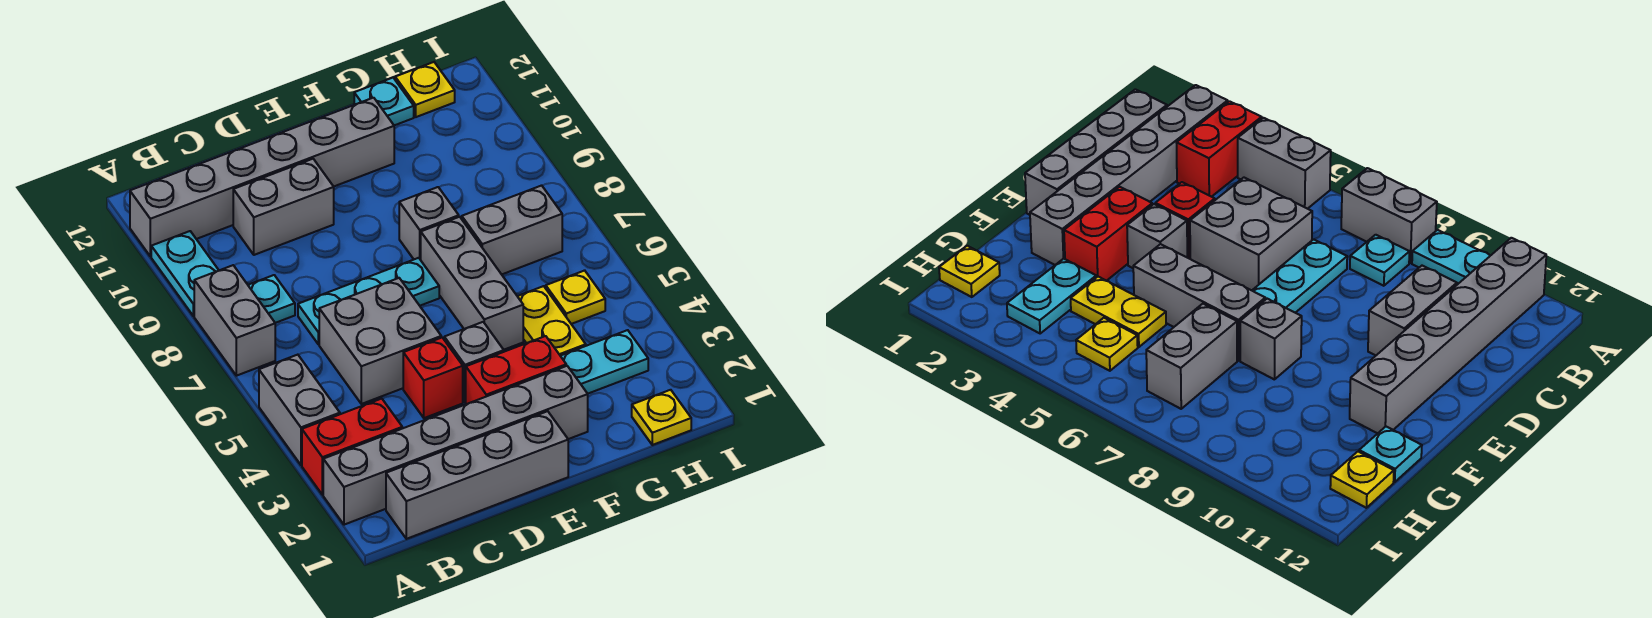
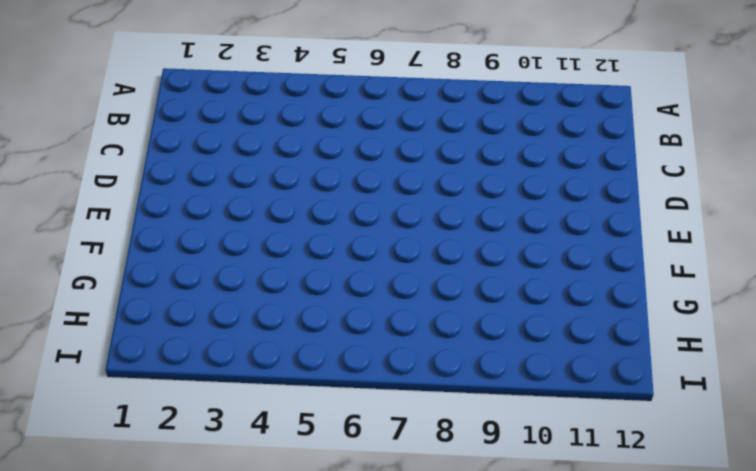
none -> grey 1x6 brick [323,366,588,525]
none -> red 1x2 brick [302,399,402,495]
none -> grey 1x2 brick [259,355,340,465]

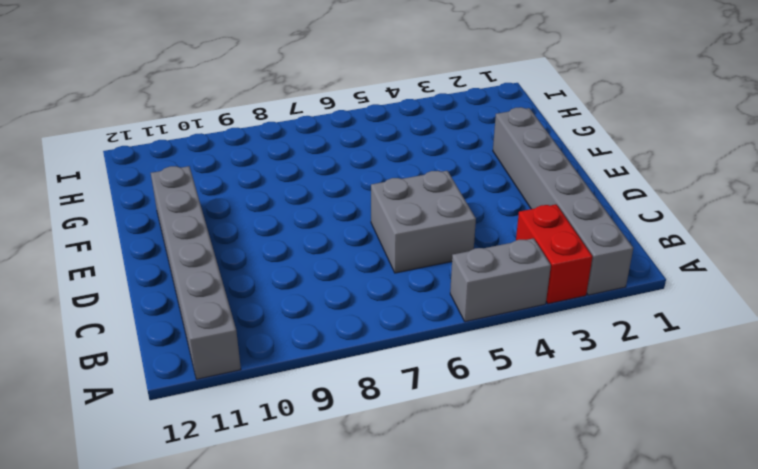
none -> grey 1x2 brick [194,265,275,376]
none -> cyan 1x2 plate [151,231,219,316]
none -> grey 1x4 brick [386,411,568,539]

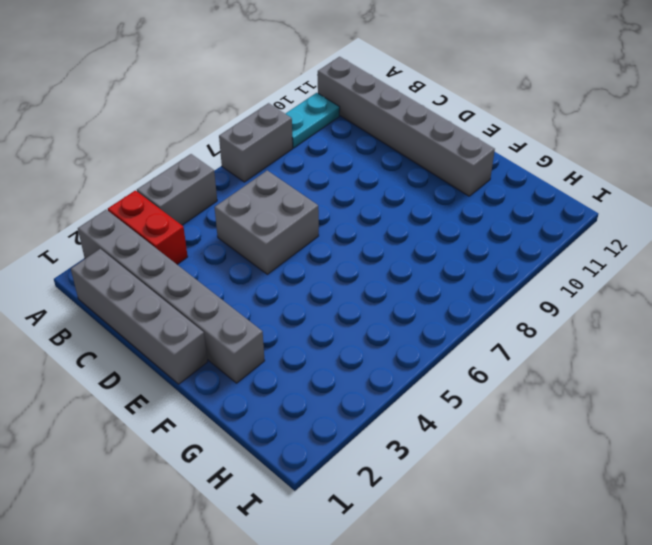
none -> cyan 1x1 plate [248,275,295,323]
none -> cyan 1x3 plate [298,258,439,344]
none -> grey 1x2 brick [233,159,334,255]

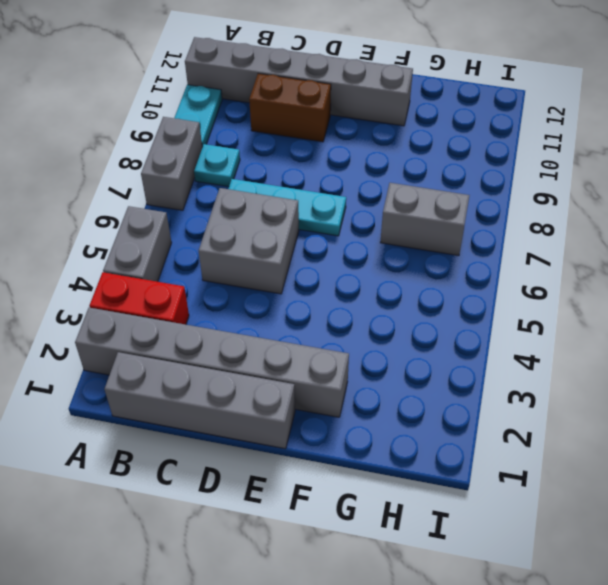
brown 1x2 brick [249,74,331,142] -> grey 1x2 brick [233,159,334,255]
none -> red 1x1 brick [403,338,463,418]
none -> red 1x2 brick [466,336,566,404]
none -> grey 1x1 brick [444,322,504,402]

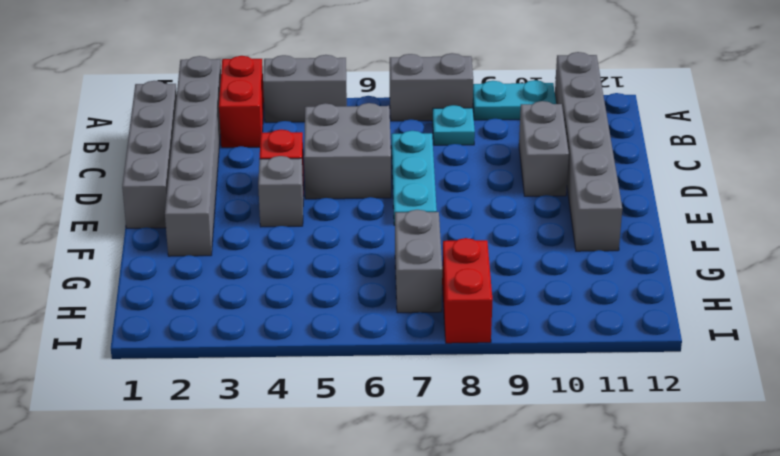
red 1x2 brick [442,238,493,343] -> red 1x2 brick moved to [466,336,566,404]
none -> grey 1x3 brick [421,217,523,350]
none -> grey 1x1 brick [399,187,459,260]
none -> cyan 1x2 plate [561,330,648,394]

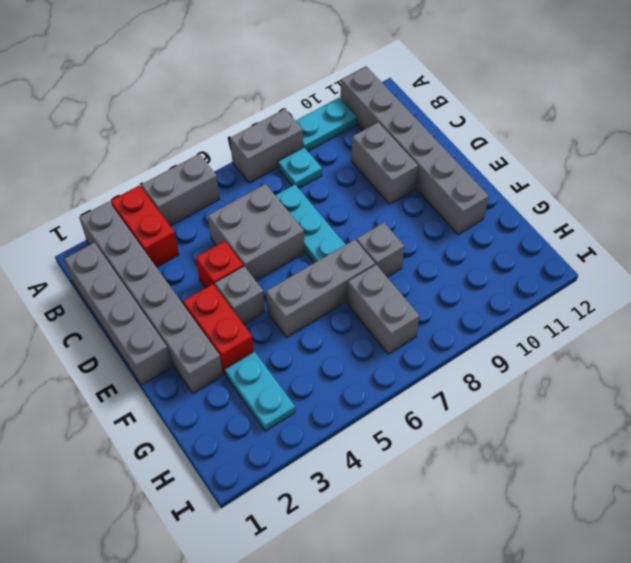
none -> yellow 1x2 plate [517,286,586,356]
none -> cyan 1x1 plate [354,78,414,125]
none -> yellow 1x1 plate [632,390,691,445]

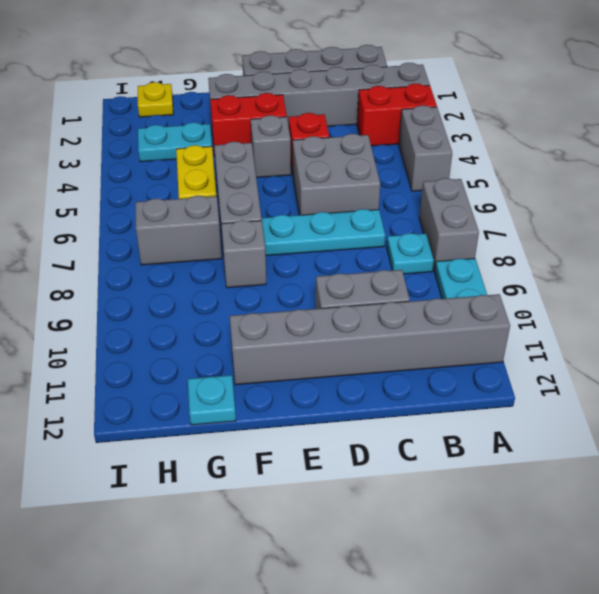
none -> yellow 1x1 plate [546,270,605,324]
none -> yellow 1x1 plate [395,62,455,117]

